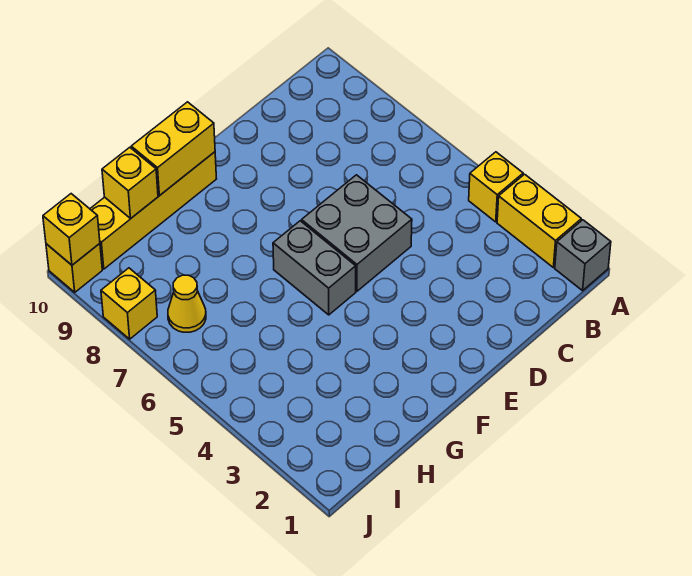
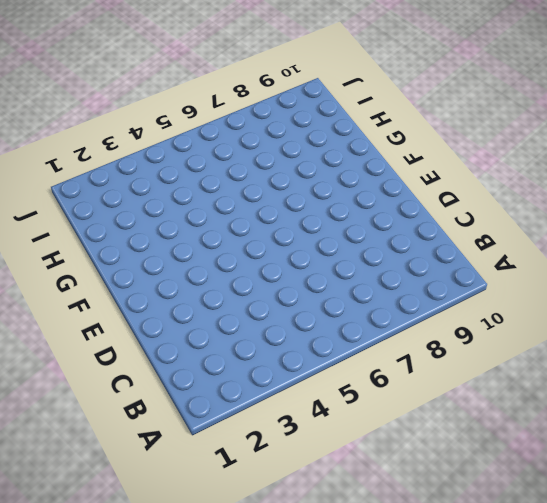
none -> grey 1x1 brick [555,220,611,291]
none -> yellow 1x2 brick [497,174,581,267]
none -> yellow 1x1 brick [469,152,523,222]

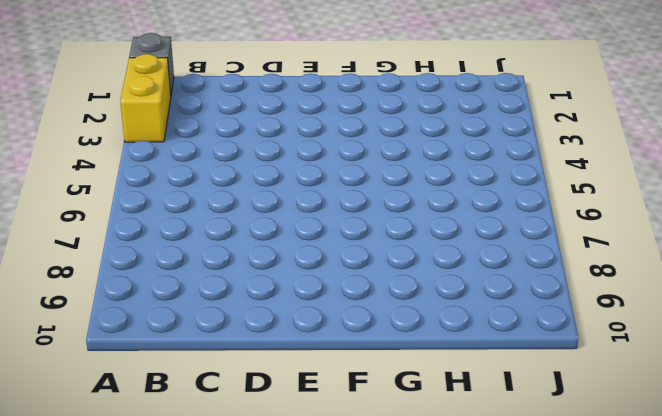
none -> yellow 1x1 brick [469,152,523,222]
none -> grey 2x2 brick [302,175,412,291]
none -> grey 1x2 brick [273,221,356,315]

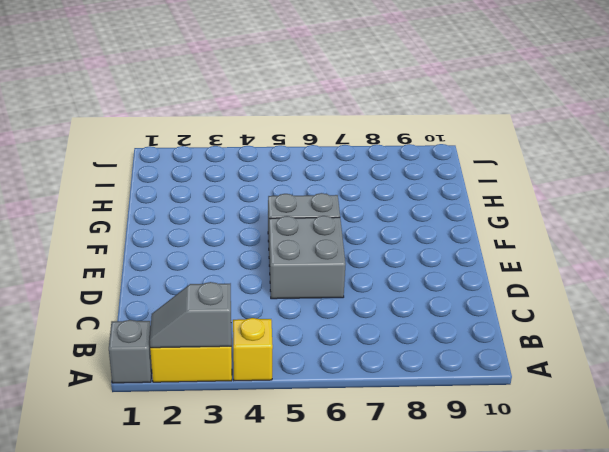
grey 1x2 slope [150,282,231,348] -> none
none -> yellow 1x4 brick [90,152,216,269]
none -> yellow 1x1 cone [168,275,206,332]
none -> yellow 1x1 brick [101,268,157,339]

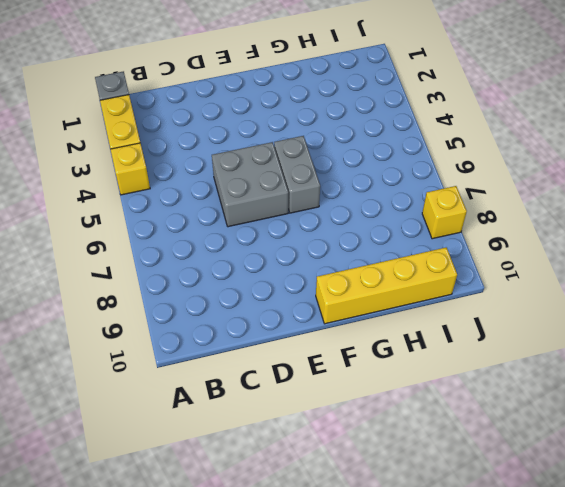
none -> yellow 1x1 cone [168,275,206,332]
none -> yellow 1x1 brick [46,244,102,292]
none -> yellow 1x2 brick [131,102,215,195]

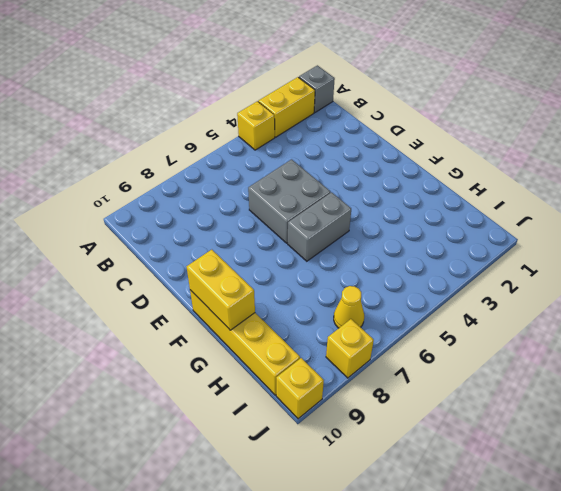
none -> yellow 1x1 brick [102,147,158,219]
none -> yellow 1x1 brick [43,194,100,265]

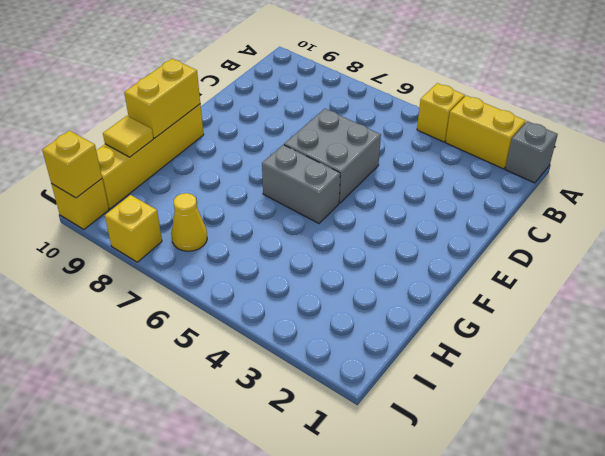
yellow 1x1 tile [103,116,153,157] -> yellow 1x1 brick [102,147,158,219]

